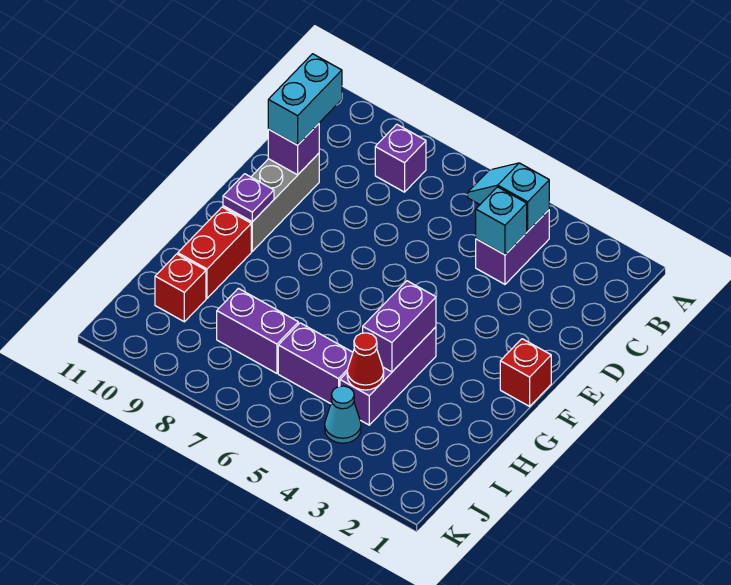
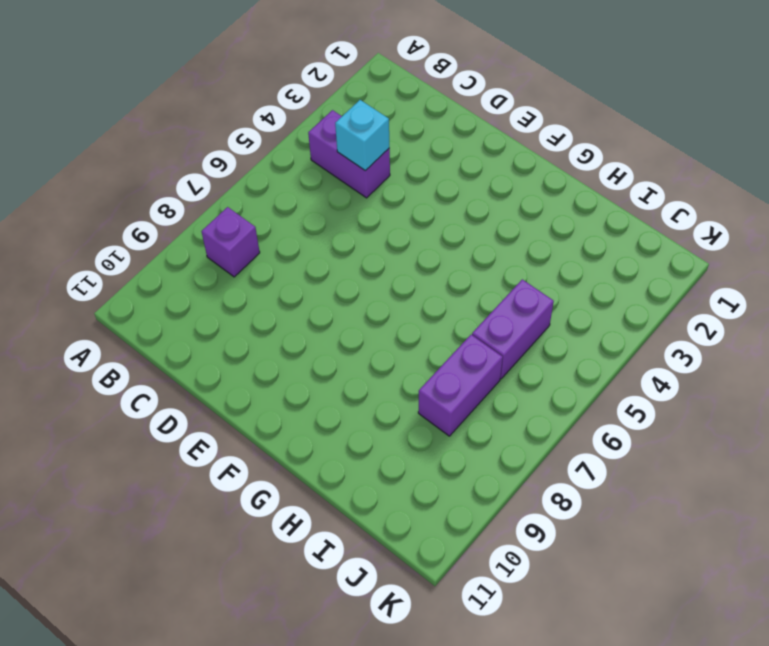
none -> grey 1x3 brick [223,153,319,251]
none -> red 1x1 brick [500,339,551,406]
none -> purple 1x3 brick [340,327,436,425]

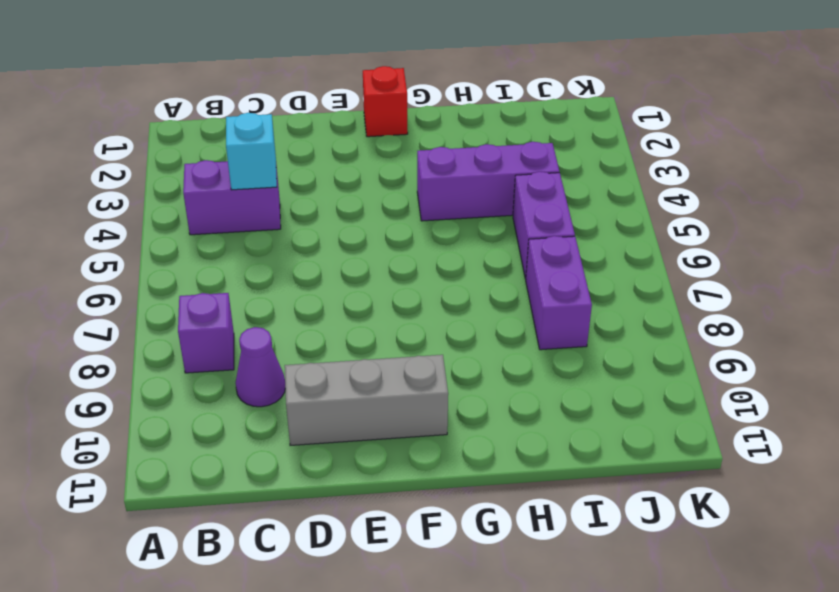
purple 1x1 cone [236,327,285,407] -> none
none -> red 1x2 brick [178,207,251,298]
none -> red 1x1 brick [155,254,206,322]
none -> cyan 1x1 cone [325,386,361,443]

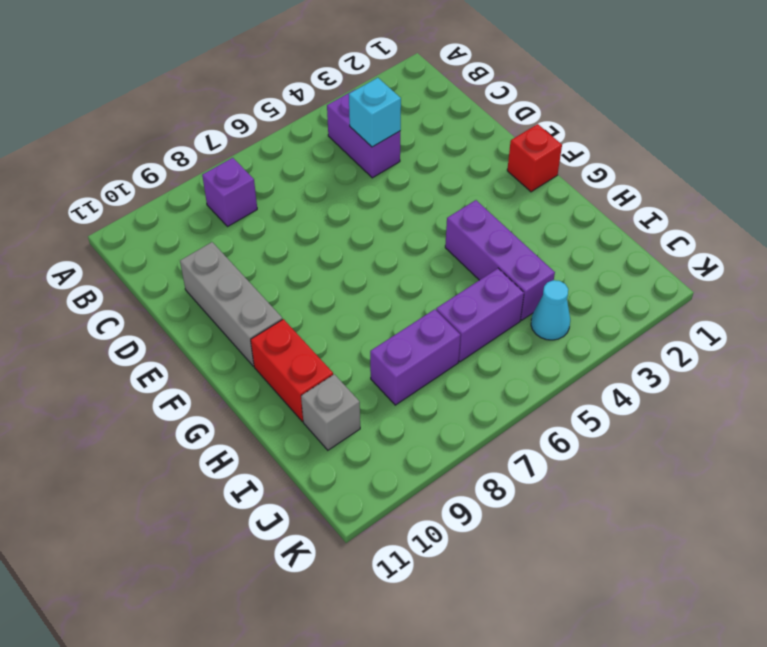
grey 1x1 brick [301,374,360,450] -> red 1x1 brick [155,254,206,322]
none -> cyan 1x2 slope [468,163,549,231]
none -> purple 1x1 brick [268,124,319,175]
none -> purple 1x1 plate [223,174,274,222]

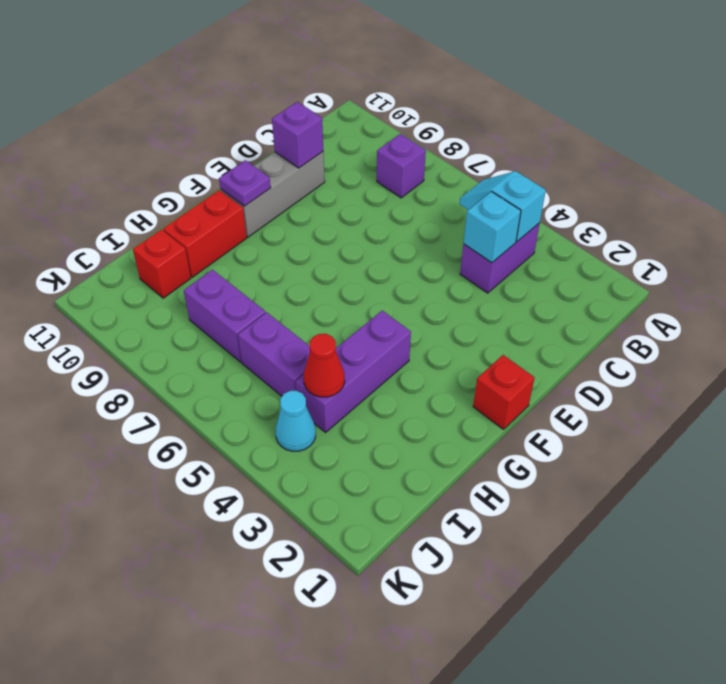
none -> purple 1x2 brick [363,281,436,372]
none -> cyan 1x2 brick [268,54,342,145]

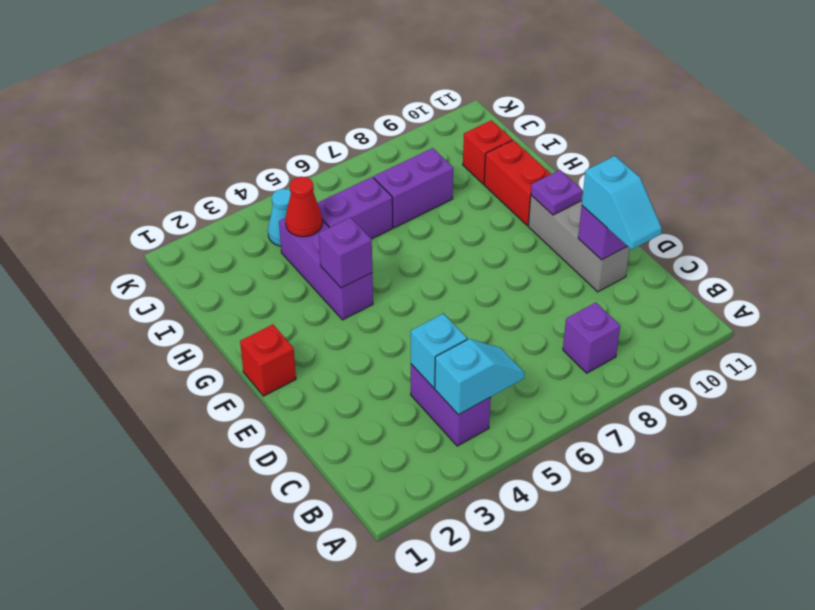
cyan 1x2 slope [582,156,662,250] -> cyan 1x2 brick [268,54,342,145]
purple 1x1 brick [319,217,372,288] -> purple 1x2 brick [363,281,436,372]

